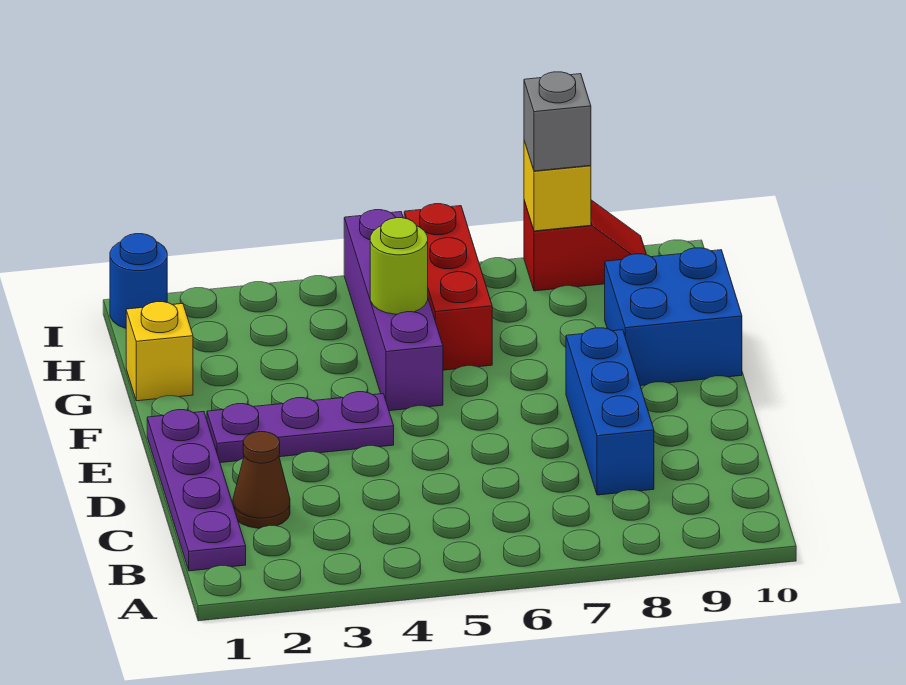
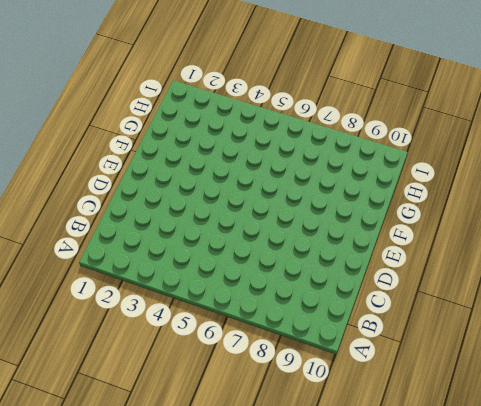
none -> purple 1x4 plate [147,410,246,571]
none -> brown 1x1 cone [233,432,290,528]
none -> blue 1x3 brick [566,328,654,495]

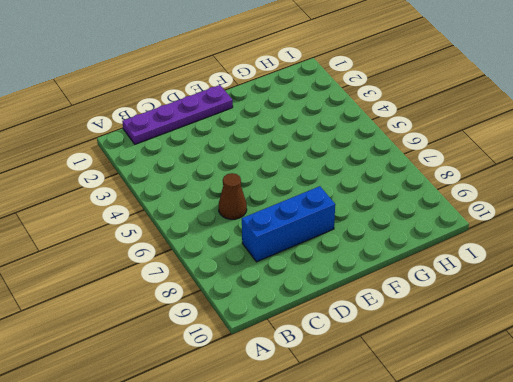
brown 1x1 cone [219,173,247,219] -> brown 1x1 cone moved to [233,432,290,528]
none -> purple 1x3 plate [207,392,394,463]
none -> purple 1x4 brick [344,210,443,411]
none -> blue 2x2 brick [605,248,742,386]

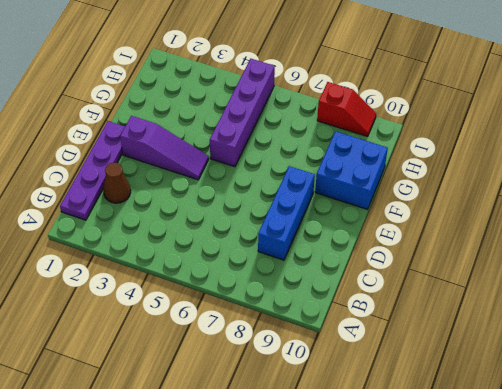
purple 1x3 slope [120,116,209,180] -> purple 1x3 plate [207,392,394,463]
none -> yellow 1x1 brick [126,302,193,401]
none -> red 1x3 brick [404,204,492,370]
none -> blue 1x1 round brick [110,234,167,328]

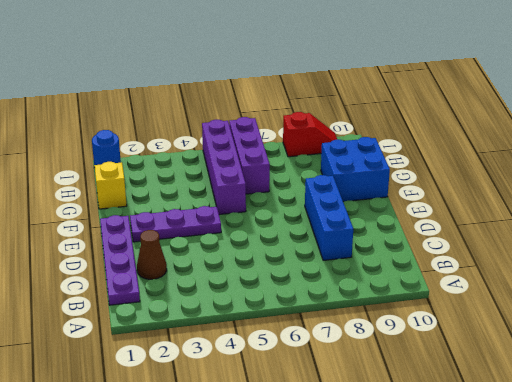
purple 1x3 brick [229,117,270,194] -> red 1x3 brick [404,204,492,370]
none -> lime 1x1 round brick [370,218,428,314]
none -> yellow 1x1 brick [524,141,591,231]
none -> grey 1x1 brick [524,72,591,171]

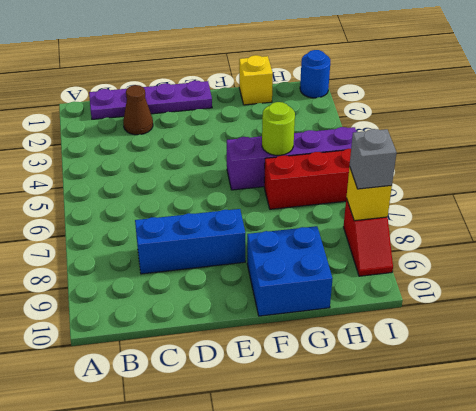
none -> purple 1x3 plate [207,392,394,463]

